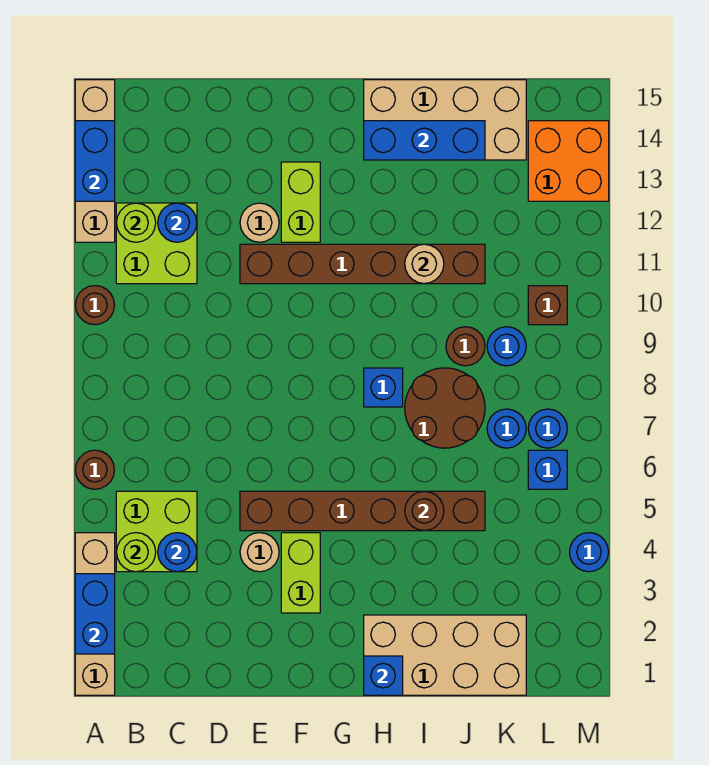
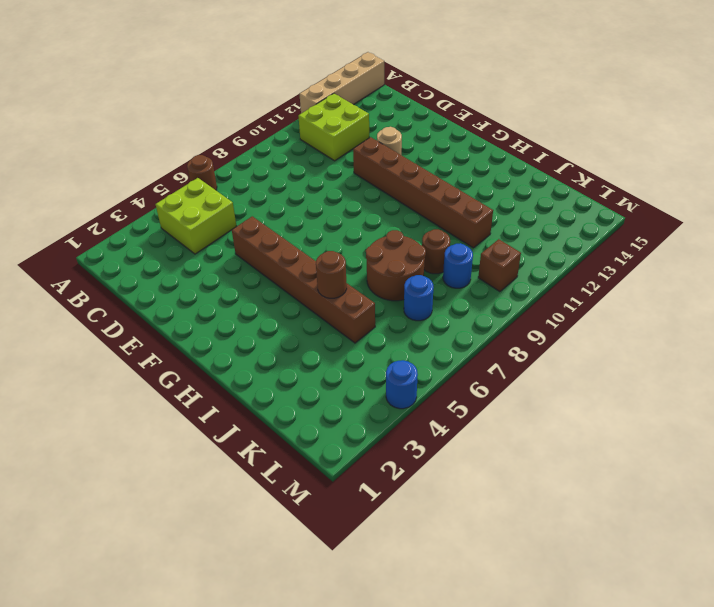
none -> tan 1x4 brick [75,533,115,695]
none -> brown 1x1 round brick [75,286,114,325]
none -> tan 1x1 round brick [240,533,279,572]
none -> lime 1x2 brick [281,533,320,613]

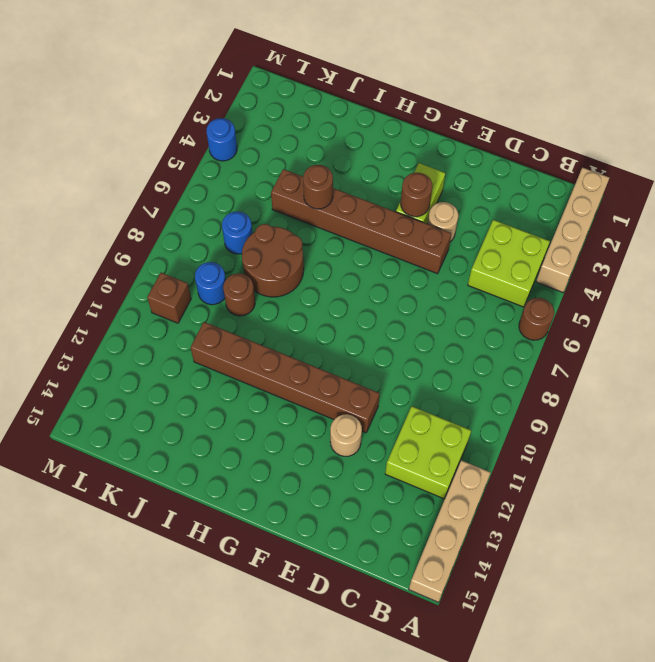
brown 1x1 round brick [401,173,432,217] -> brown 1x1 round brick moved to [75,286,114,325]
none -> lime 1x2 brick [281,162,320,242]
none -> tan 2x4 brick [364,615,526,695]
none -> blue 1x1 brick [364,368,403,407]
none -> tan 2x4 brick [364,80,526,160]

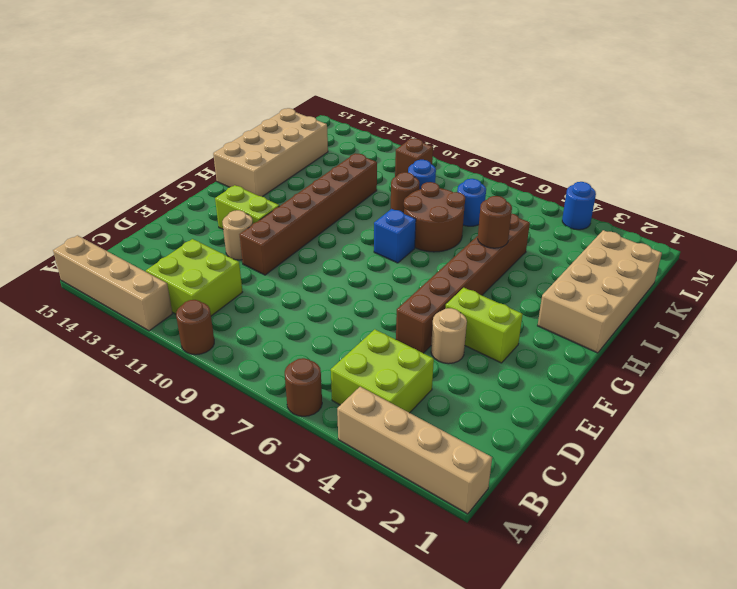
none -> blue 1x1 brick [528,450,567,489]
none -> blue 1x1 round brick [528,409,567,448]
none -> orange 2x2 brick [528,121,609,201]
none -> blue 1x2 brick [75,574,115,654]

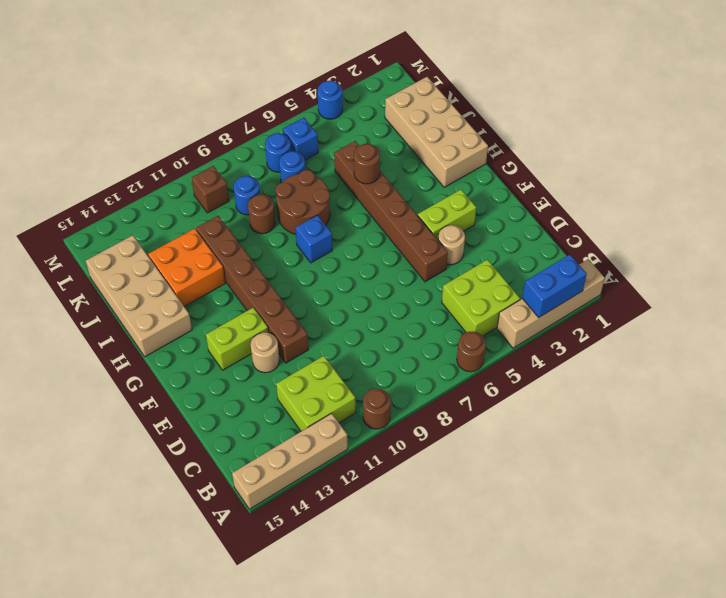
orange 2x2 brick [148,228,225,306] -> orange 2x2 brick moved to [528,121,609,201]
none -> blue 1x2 brick [75,121,115,201]
none -> lime 1x1 round brick [116,533,156,572]
none -> lime 1x1 round brick [116,203,156,242]
none -> blue 1x1 round brick [158,533,197,572]

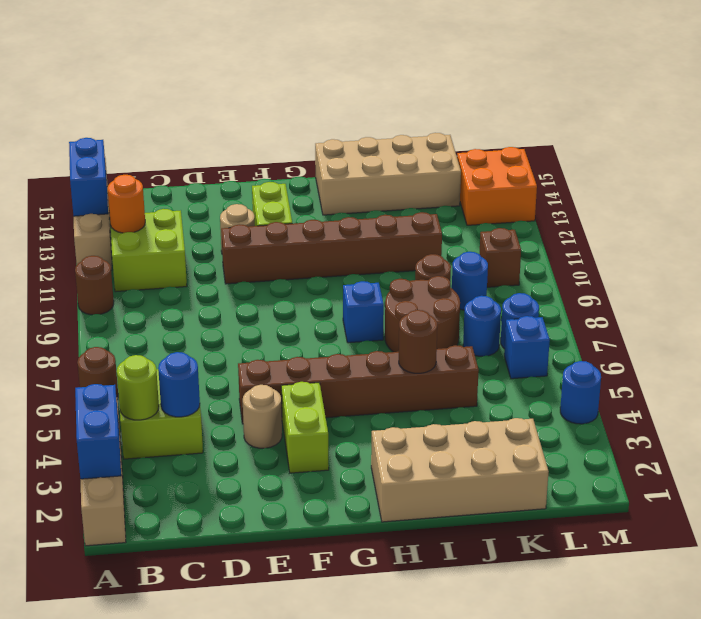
orange 1x1 round brick [108,175,145,233] -> lime 1x1 round brick [116,203,156,242]
none -> blue 1x1 round brick [158,203,197,242]
none -> blue 1x1 brick [364,656,403,695]
none -> blue 1x3 brick [364,121,485,160]
none -> tan 1x1 round brick [405,244,444,284]

